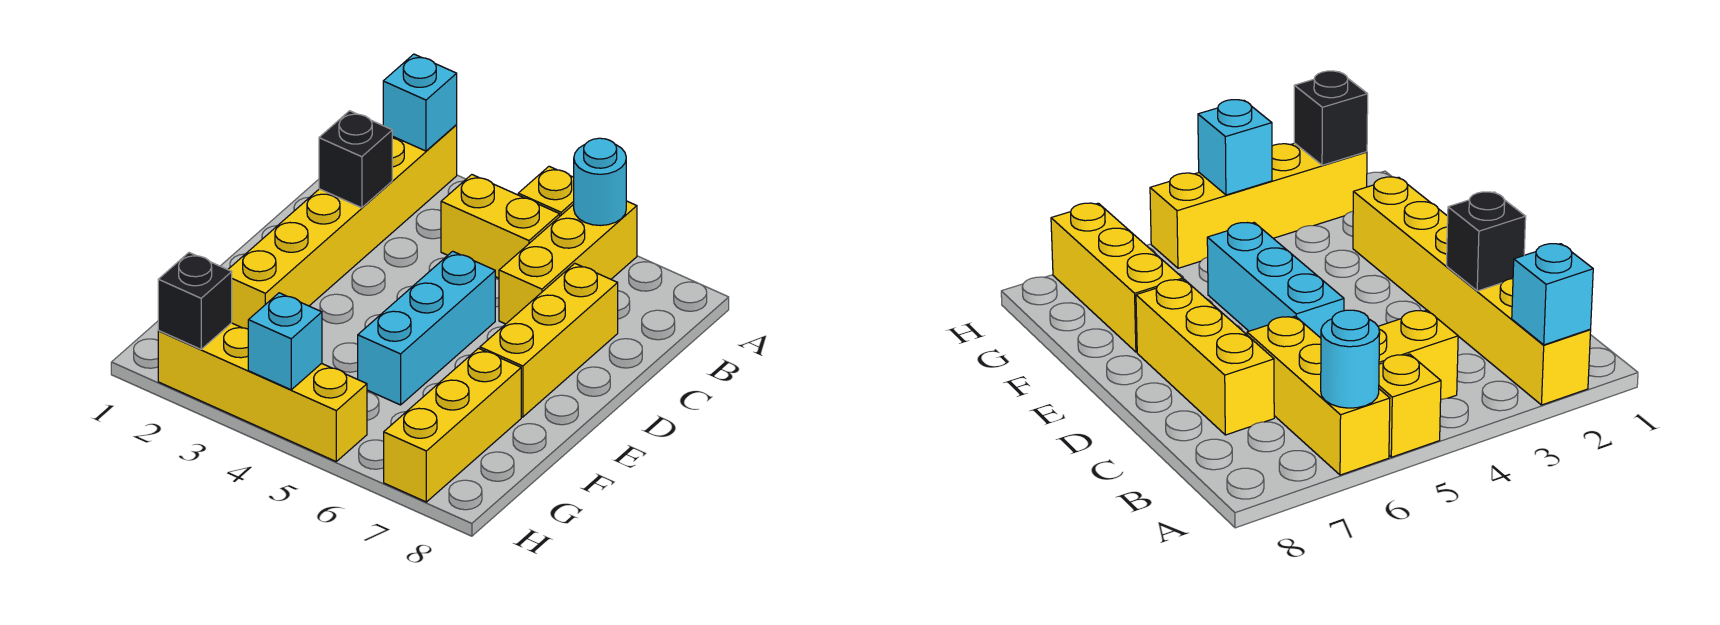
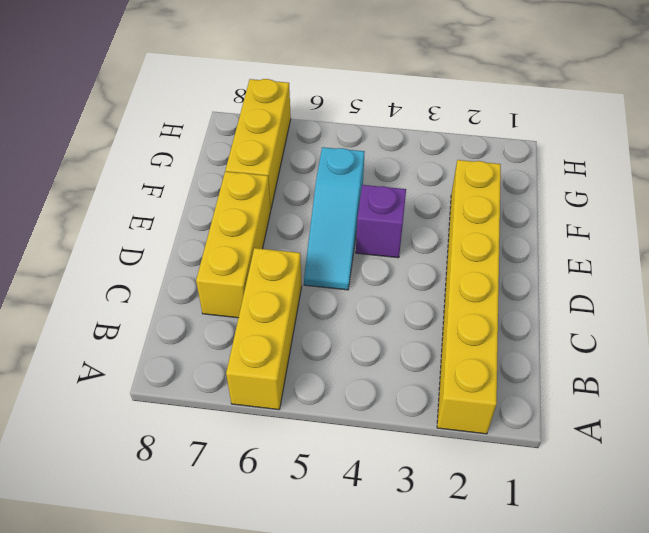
cyan 1x3 slope [304,147,365,290] -> cyan 1x3 brick [358,251,495,405]
purple 1x1 brick [356,185,406,258] -> none
none -> yellow 1x1 brick [518,166,574,216]
none -> yellow 1x2 brick [441,175,560,278]
none -> yellow 1x4 brick [158,323,367,461]

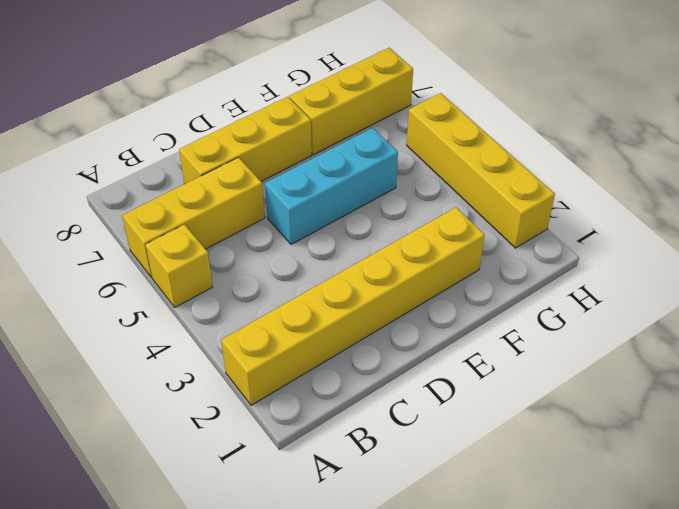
none -> yellow 1x2 brick [441,175,560,278]
none -> cyan 1x1 brick [383,54,457,151]
none -> cyan 1x1 round brick [574,138,626,226]

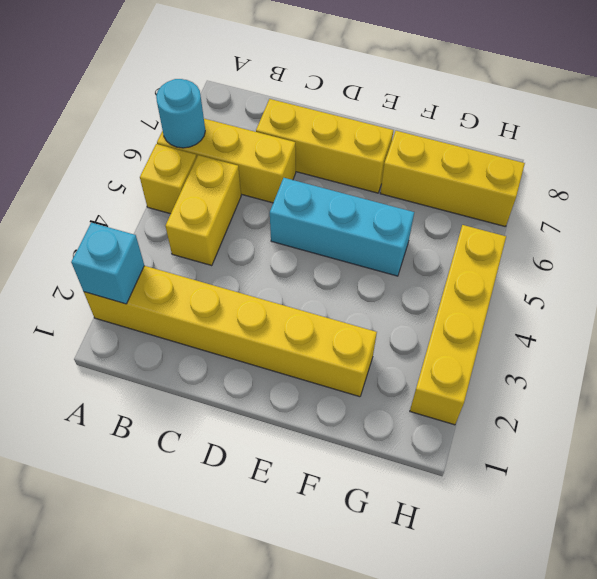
none -> black 1x1 brick [319,111,392,208]
none -> black 1x1 brick [158,253,232,349]
none -> cyan 1x1 brick [248,293,322,390]

